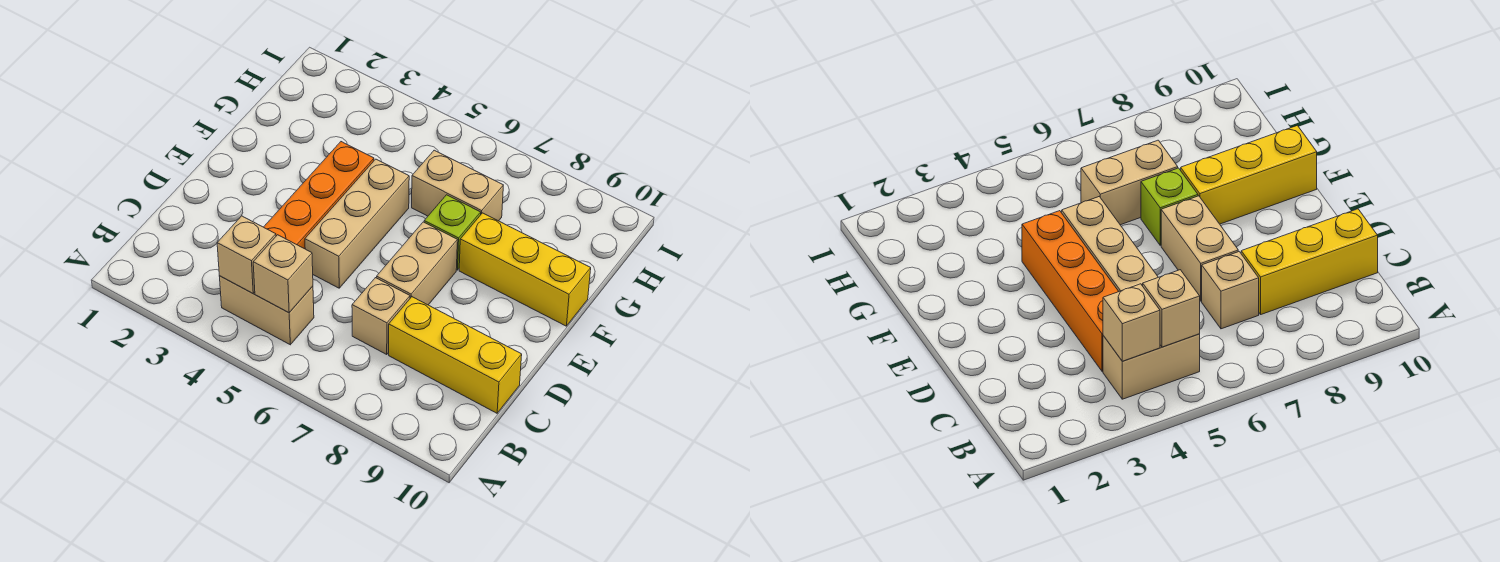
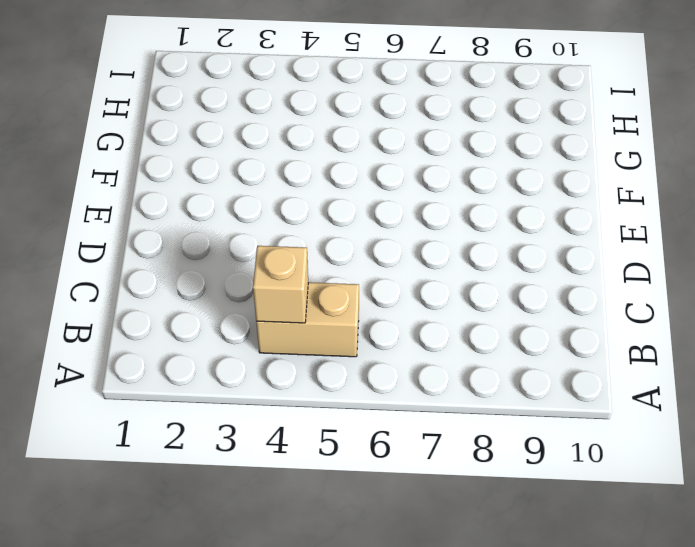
none -> orange 1x4 brick [264,142,374,249]
none -> tan 1x1 brick [352,278,410,354]

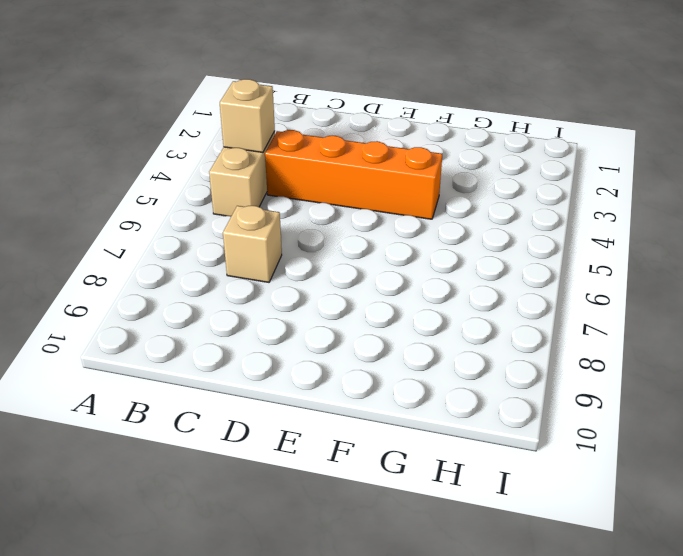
none -> yellow 1x3 brick [389,297,522,413]
none -> tan 1x3 brick [305,159,409,288]

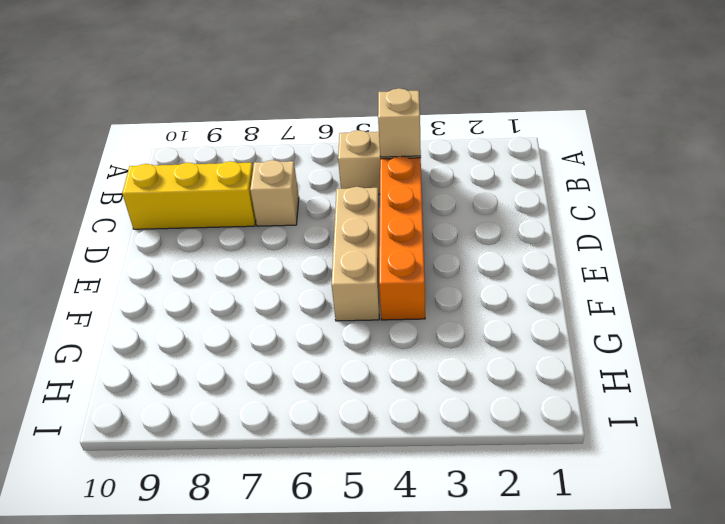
none -> tan 1x2 brick [377,222,457,305]
none -> lime 1x1 brick [424,195,481,270]

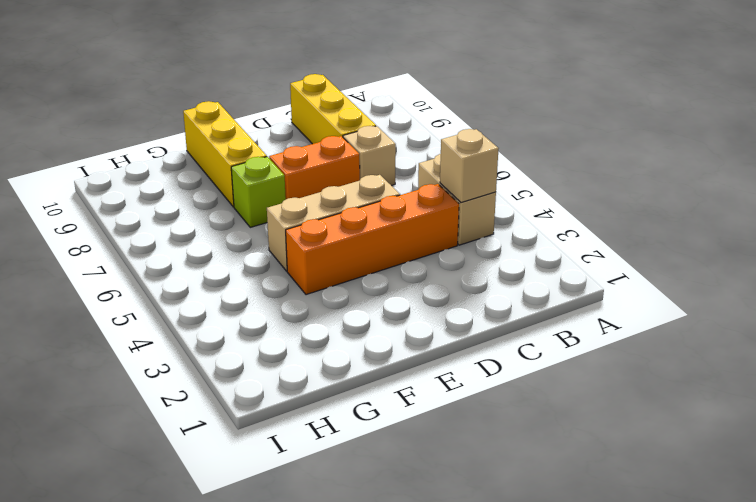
orange 1x2 brick [269,136,360,199] -> tan 1x2 brick [377,222,457,305]
none -> tan 1x2 brick [412,150,503,221]
none -> tan 1x1 brick [253,235,313,313]

